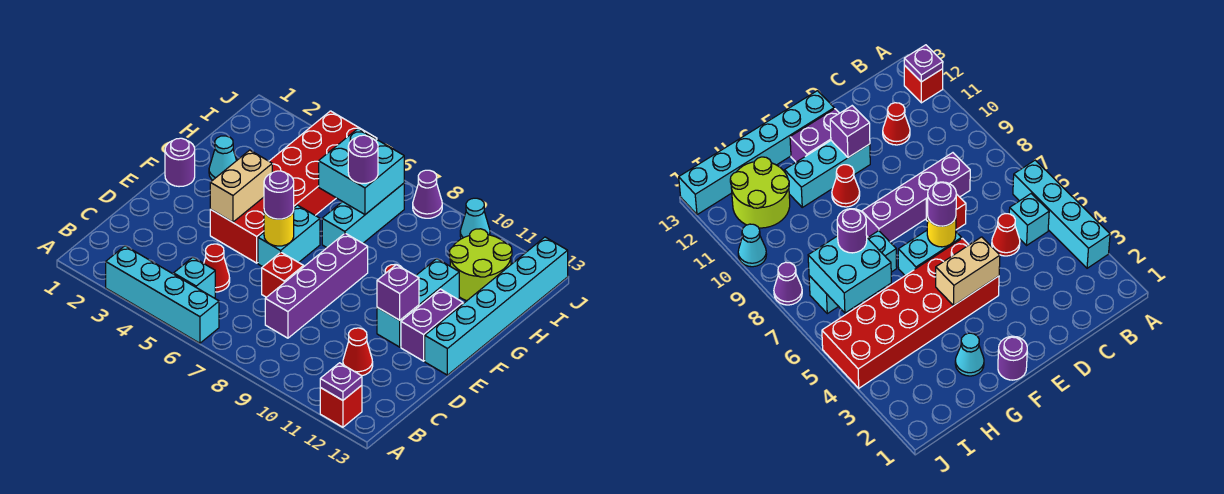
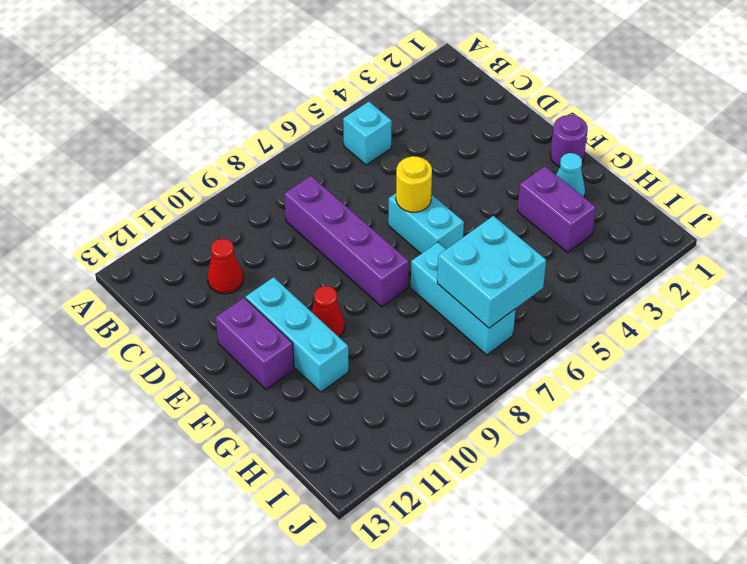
purple 1x2 brick [517,166,596,253] -> none
none -> cyan 1x4 brick [106,246,219,343]
none -> red 1x1 brick [320,385,362,427]
none -> red 1x1 cone [204,244,230,292]

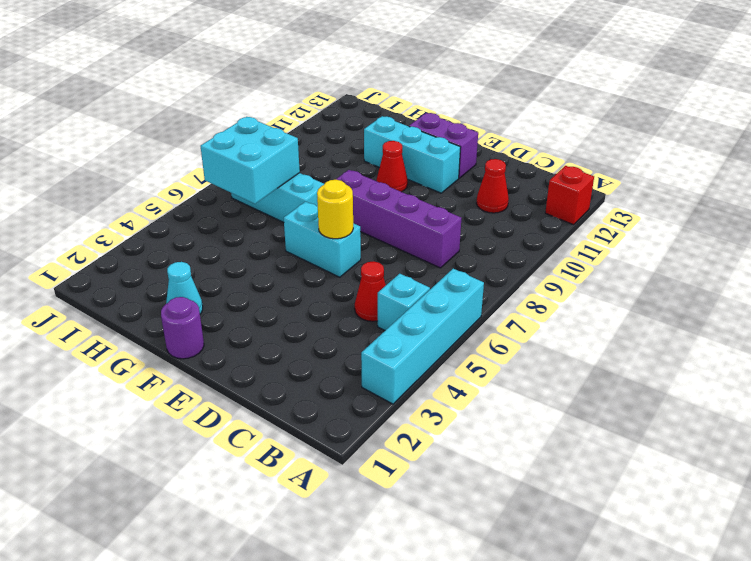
none -> red 1x1 brick [262,252,304,297]
none -> red 2x6 brick [210,111,377,263]
none -> cyan 1x6 brick [425,237,568,375]

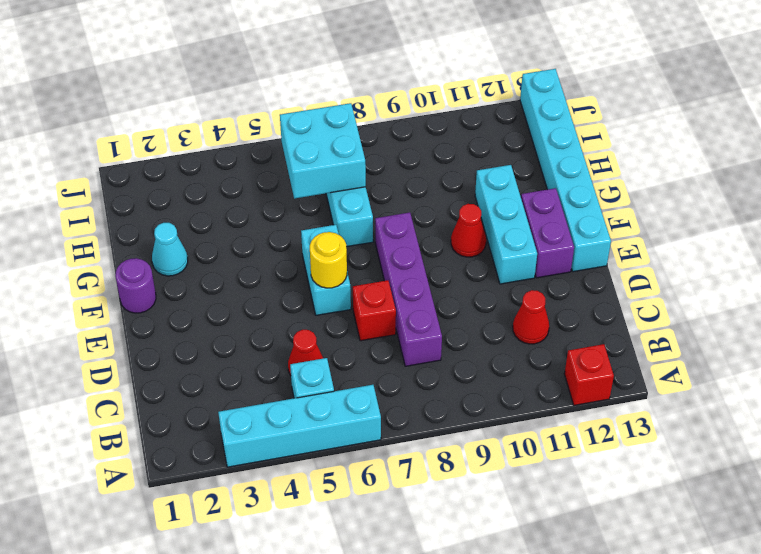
none -> red 2x6 brick [210,111,377,263]
none -> lime 2x2 round brick [449,229,512,301]
none -> purple 1x1 cone [413,170,442,218]

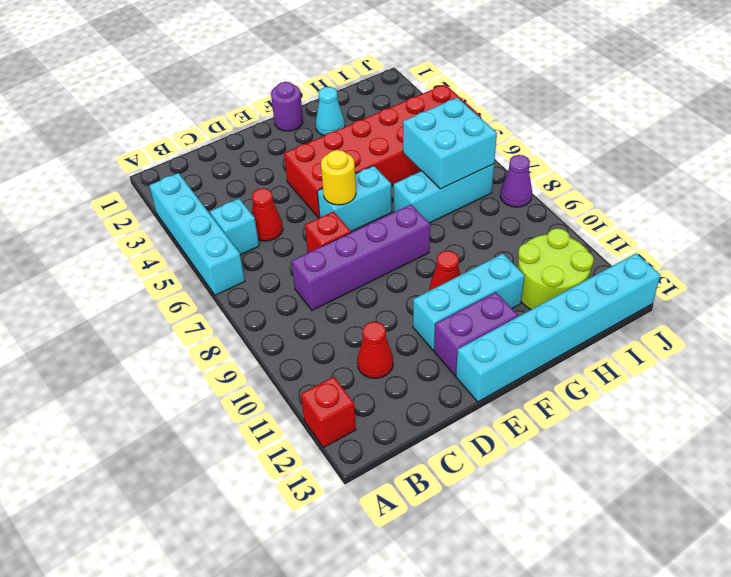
none -> cyan 1x1 cone [460,198,490,239]
none -> purple 1x1 plate [320,363,362,400]
none -> tan 1x2 brick [210,150,272,222]

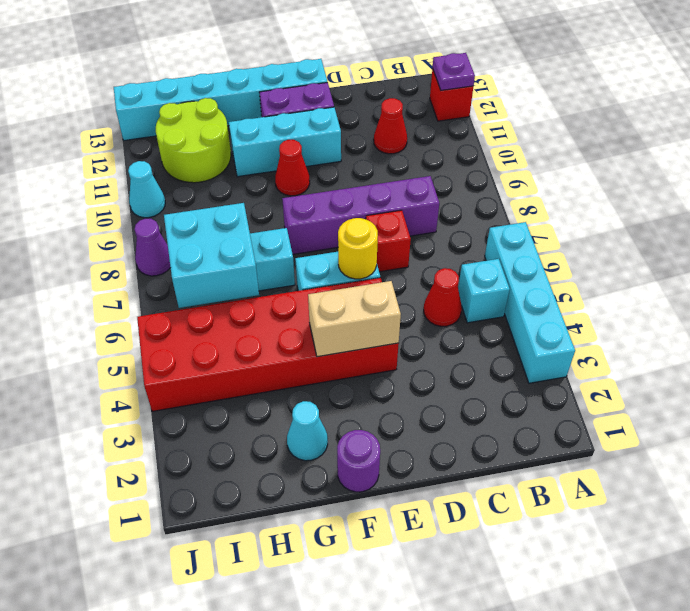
none -> purple 1x1 brick [377,265,419,320]
none -> purple 1x1 round brick [264,171,294,219]
none -> purple 1x1 round brick [348,135,378,184]

